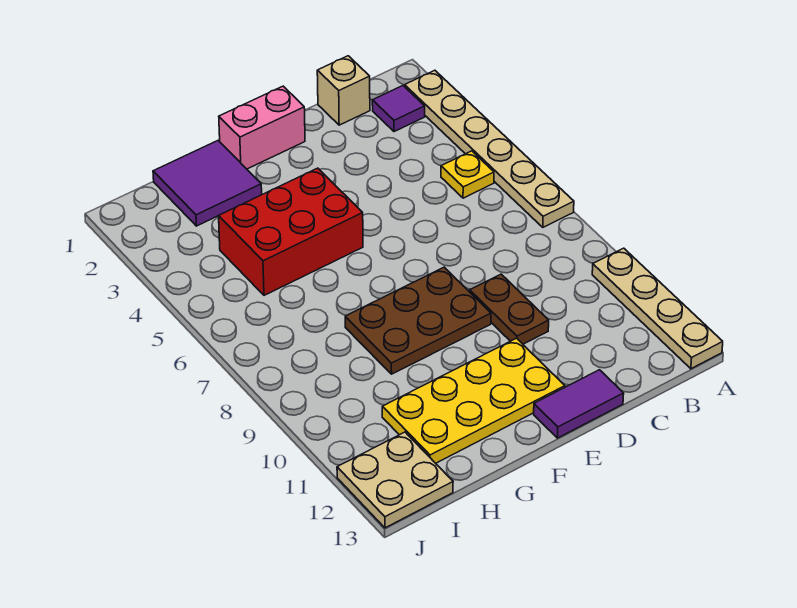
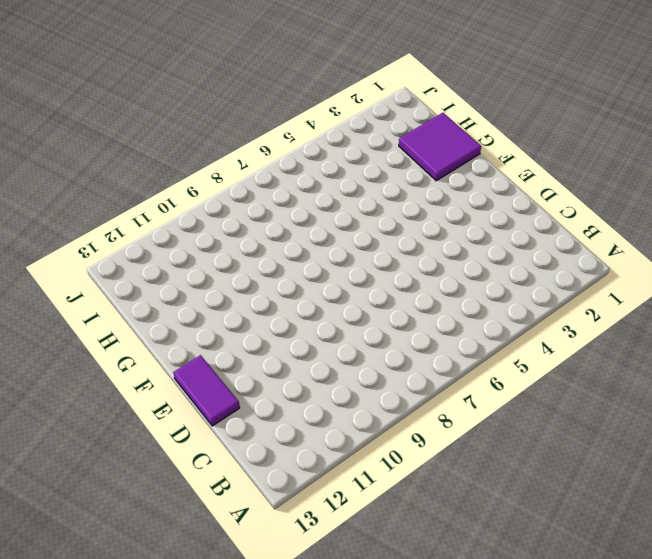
none -> tan 1x6 plate [405,70,574,227]
none -> tan 1x4 plate [592,248,723,369]
none -> purple 1x1 tile [372,86,425,132]

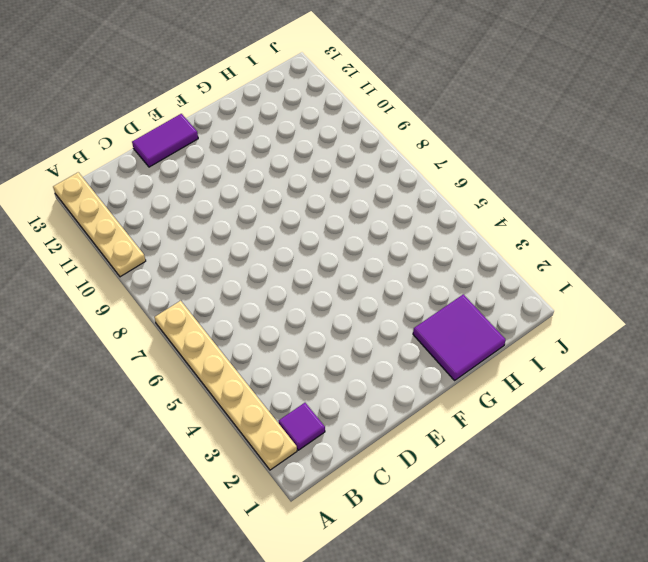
none -> yellow 1x1 plate [441,151,494,198]
none -> tan 1x1 brick [317,56,370,125]
none -> brown 1x2 plate [470,274,549,344]

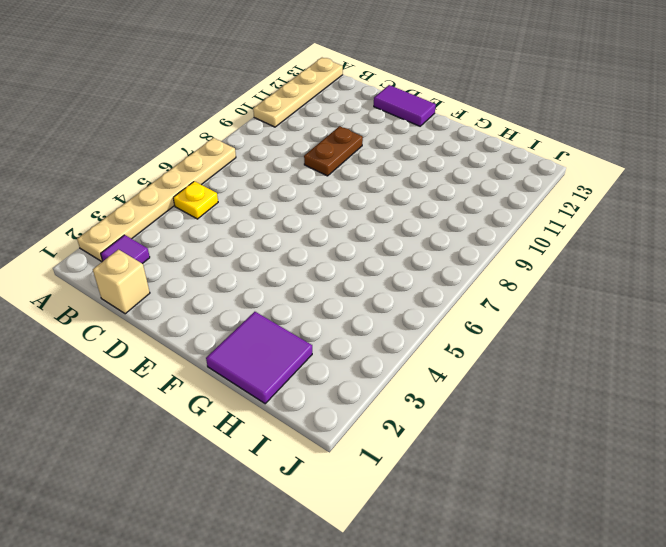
none -> pink 1x2 brick [219,86,305,169]
none -> brown 2x3 plate [345,267,491,374]
none -> yellow 2x4 plate [382,338,565,463]

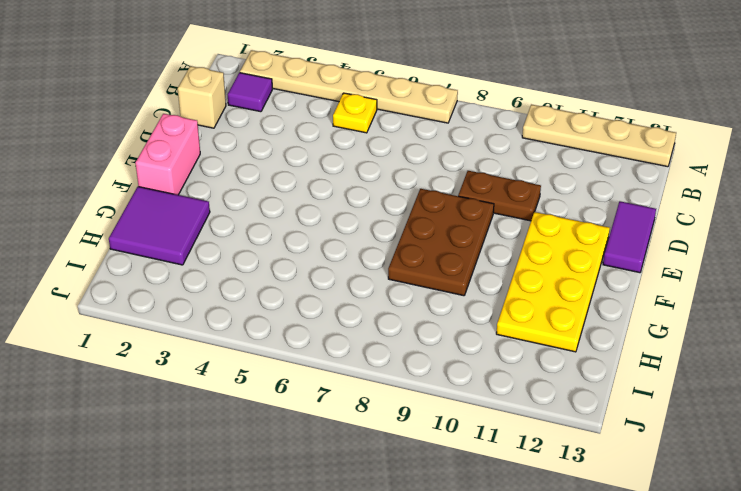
none -> red 2x3 brick [219,168,363,295]
none -> tan 2x2 plate [337,432,453,528]

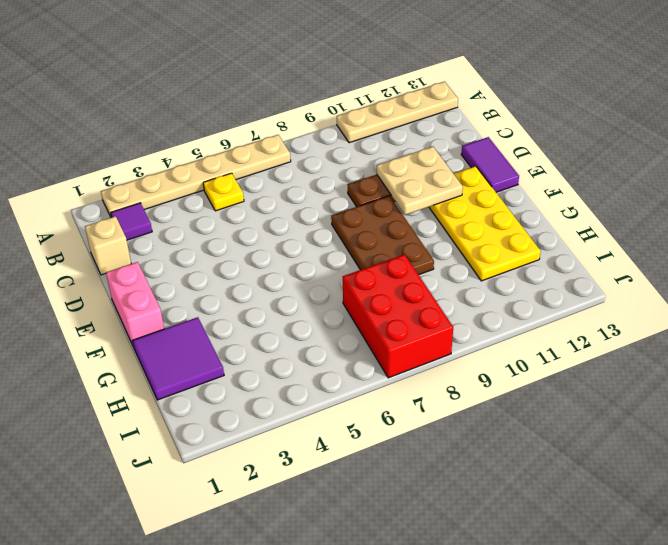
tan 2x2 plate [377,147,463,215] -> tan 2x2 plate moved to [337,432,453,528]
red 2x3 brick [343,254,453,378] -> red 2x3 brick moved to [219,168,363,295]

